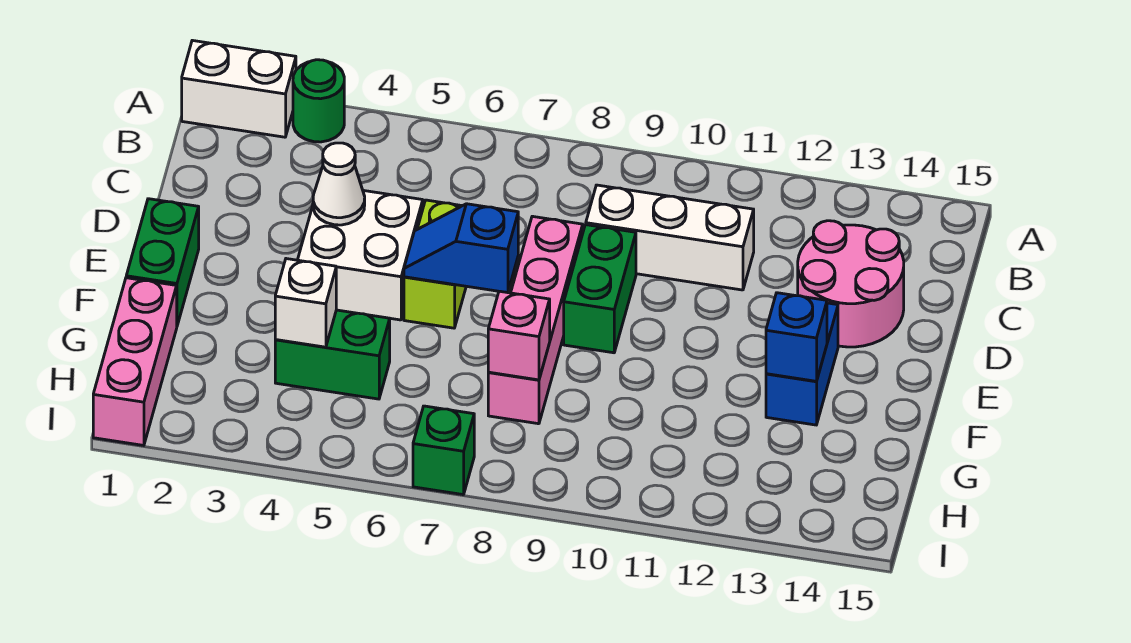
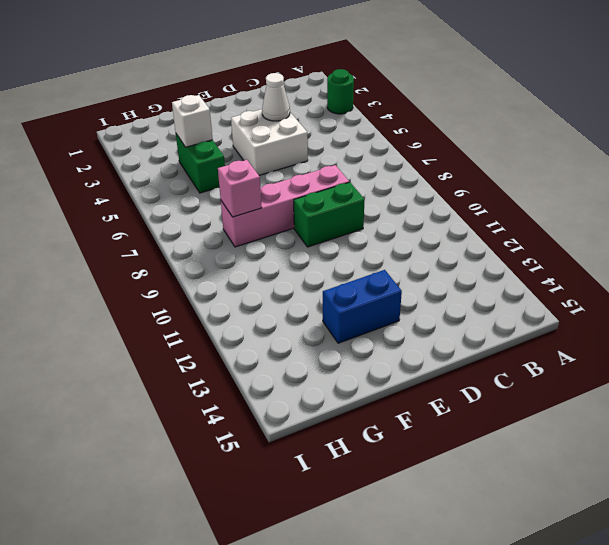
none -> white 1x2 brick [182,40,296,137]
none -> white 1x3 brick [586,185,754,290]
none -> pink 2x2 round brick [798,221,904,347]

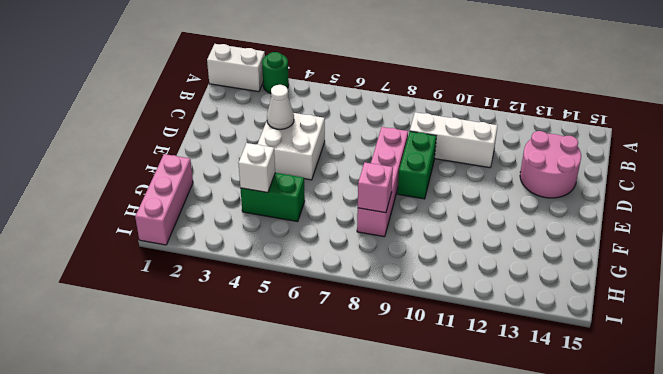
none -> lime 1x2 brick [404,200,466,328]
none -> green 1x2 brick [126,199,199,325]
none -> blue 1x2 brick [766,303,838,425]

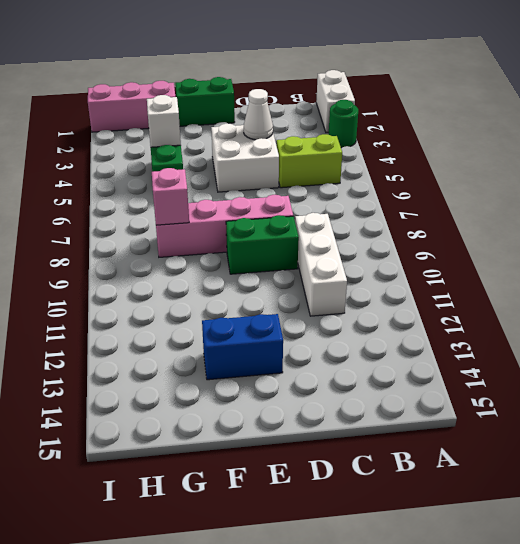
lime 1x2 brick [276,134,342,188] -> lime 1x2 brick moved to [404,200,466,328]
none -> pink 2x2 round brick [798,221,904,347]
none -> green 1x1 brick [413,406,474,495]
none -> blue 1x2 slope [404,204,518,293]

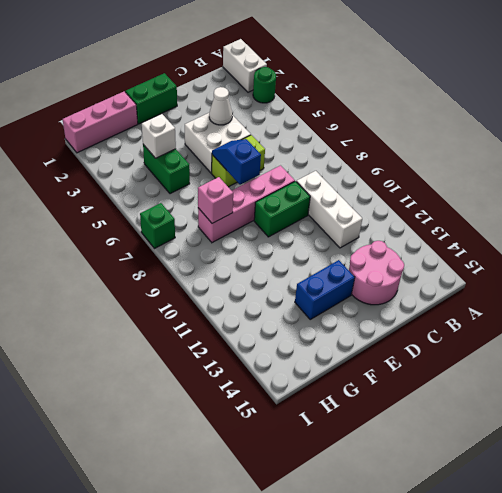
none -> blue 1x1 brick [766,293,827,381]

